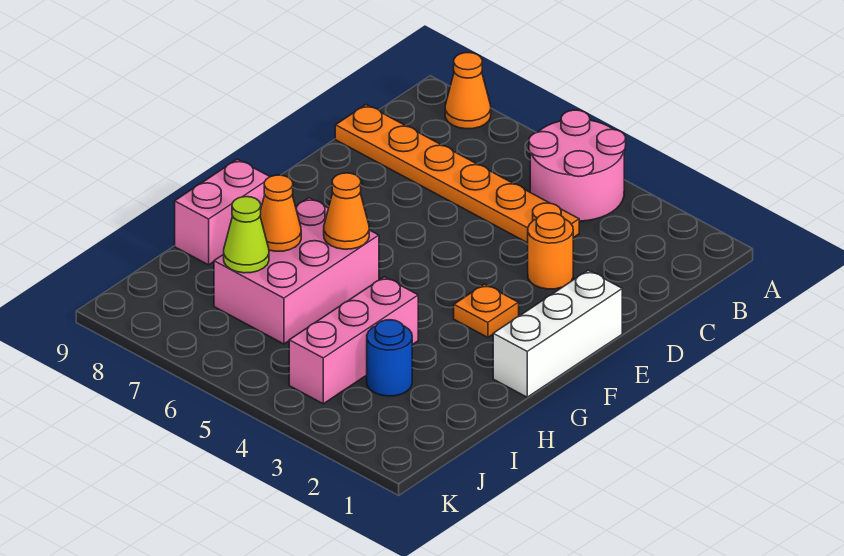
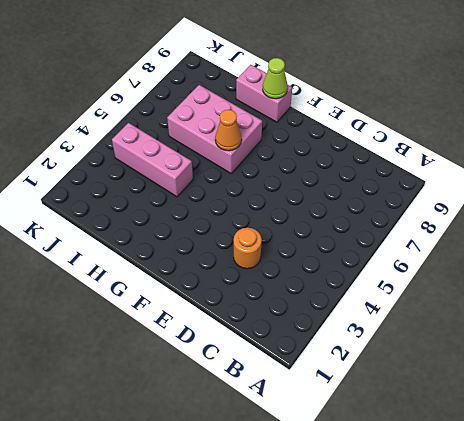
lime 1x1 cone [263,58,288,99] -> lime 1x1 cone moved to [224,197,269,273]
none -> pink 2x2 round brick [529,110,626,221]
none -> orange 1x1 cone [445,53,491,129]
none -> orange 1x6 plate [335,105,579,243]

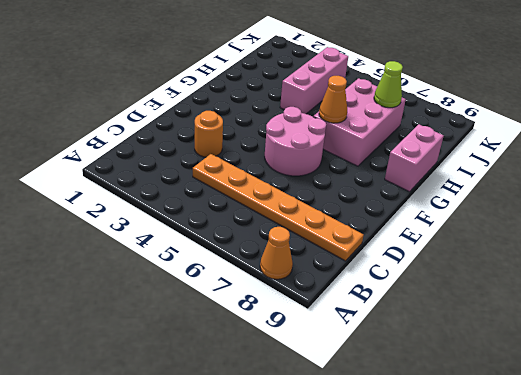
pink 2x2 round brick [265,107,326,176] -> pink 2x2 round brick moved to [529,110,626,221]
none -> white 1x3 brick [493,270,622,397]
none -> orange 1x1 plate [454,284,519,337]
none -> blue 1x1 round brick [367,320,412,396]

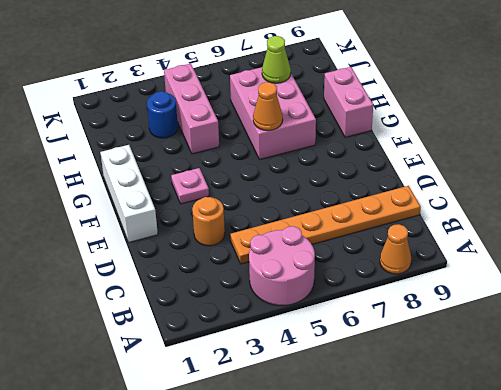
pink 1x1 plate [171,168,209,204] -> orange 1x1 plate [454,284,519,337]
none -> orange 1x1 cone [260,175,301,251]

